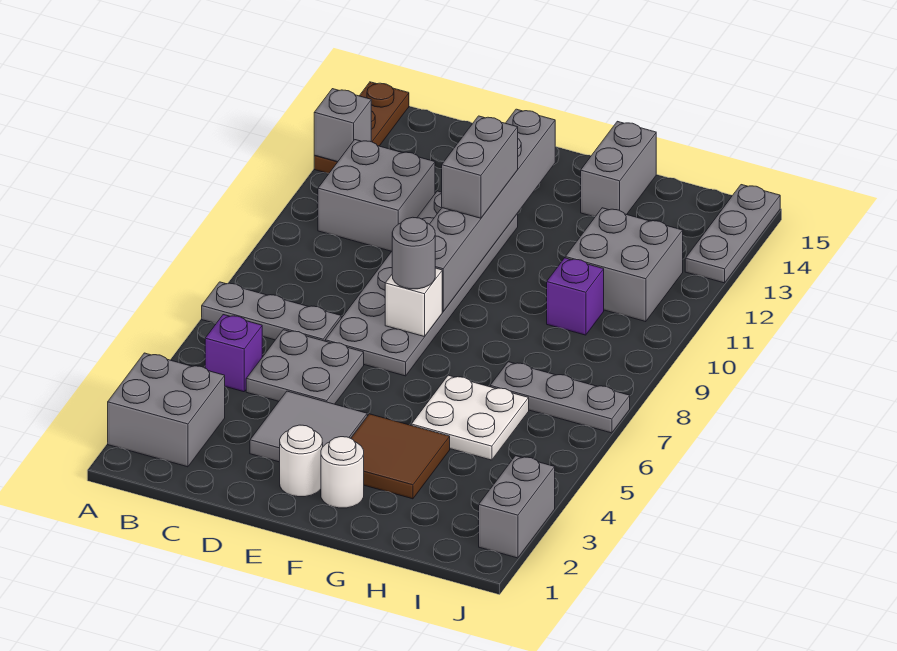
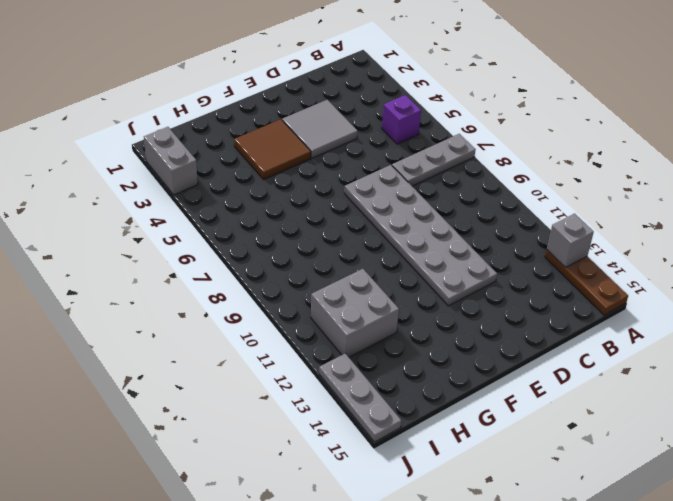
none -> grey 2x2 brick [108,353,225,467]
none -> grey 2x2 brick [318,140,435,251]
none -> grey 2x2 plate [246,330,364,404]

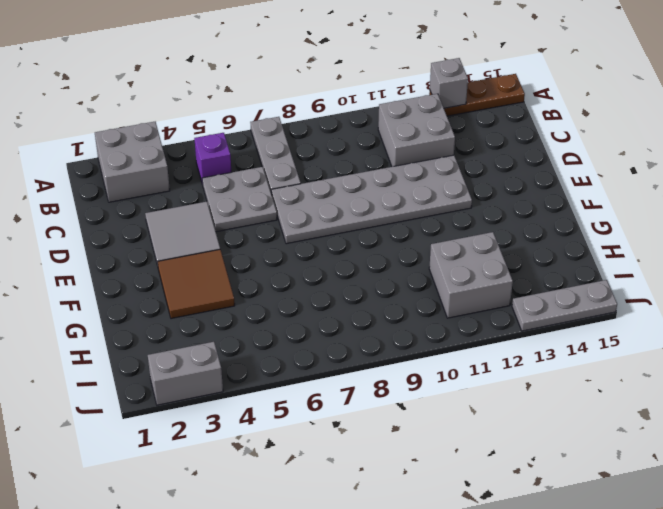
none -> white 1x1 round brick [280,425,323,497]
none -> white 1x1 round brick [321,437,364,508]
none -> white 2x2 plate [411,375,529,460]

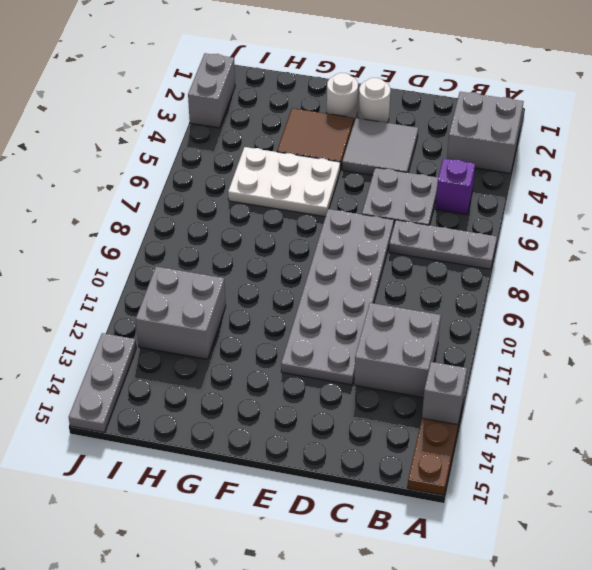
white 2x3 plate [228,147,340,217] -> white 2x2 plate [411,375,529,460]
none -> grey 1x2 brick [581,121,656,217]
none -> grey 1x3 plate [490,362,630,433]
none -> purple 1x1 brick [547,258,604,335]

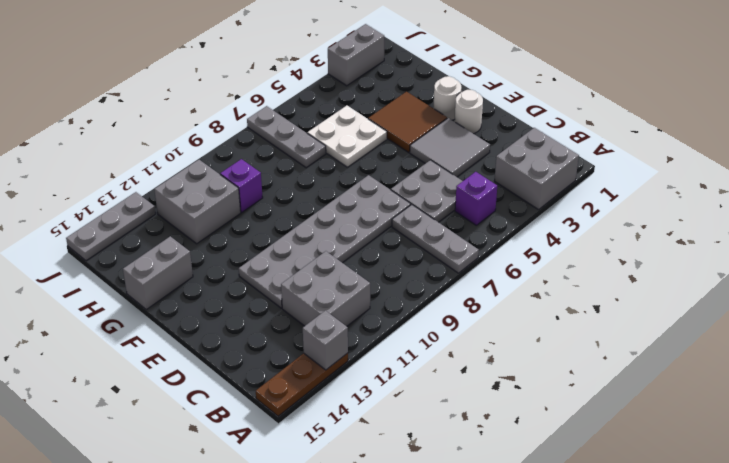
none -> white 1x1 brick [385,268,442,337]
none -> grey 1x6 brick [430,109,555,311]
none -> grey 1x1 round brick [392,217,435,289]

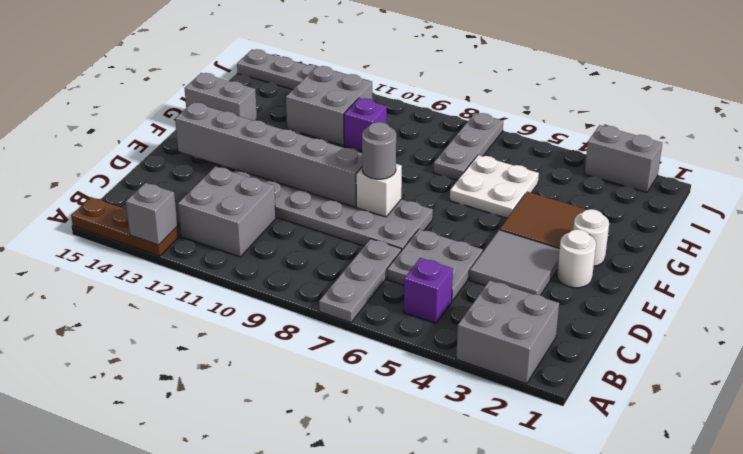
none -> grey 1x2 brick [442,116,518,218]

